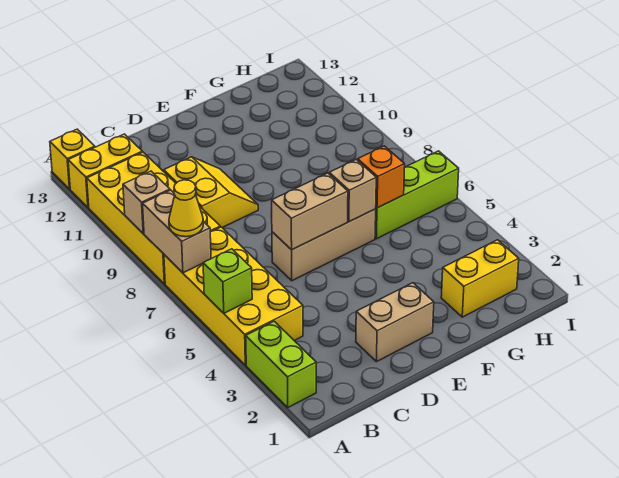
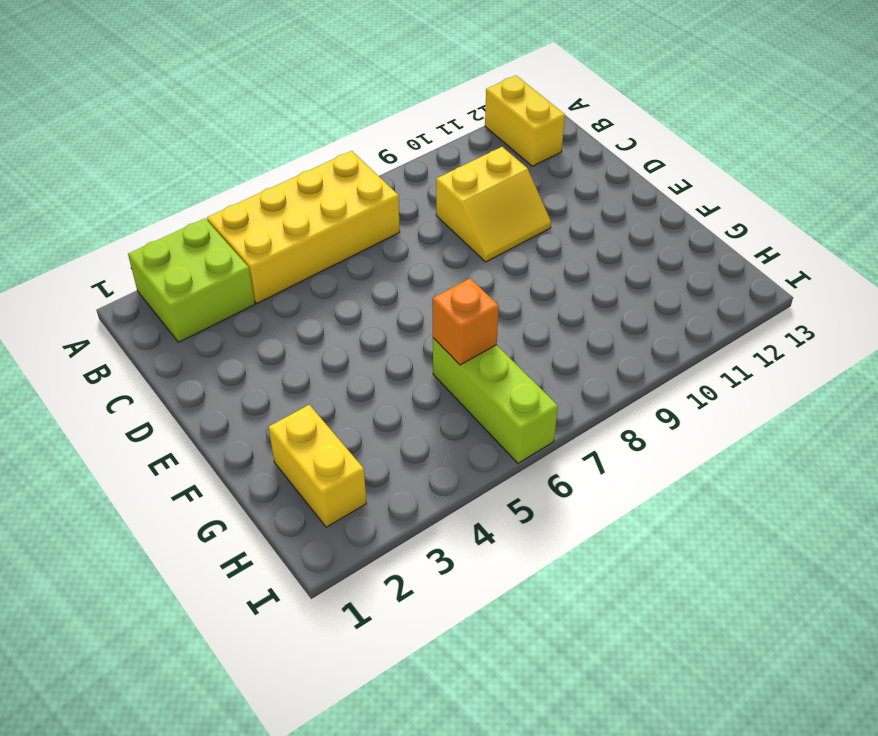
lime 2x2 brick [128,218,255,342] -> lime 1x2 brick [246,321,316,407]
none -> yellow 2x4 brick [87,152,220,284]
none -> yellow 1x1 brick [50,129,95,189]
none -> tan 1x2 brick [356,283,434,362]

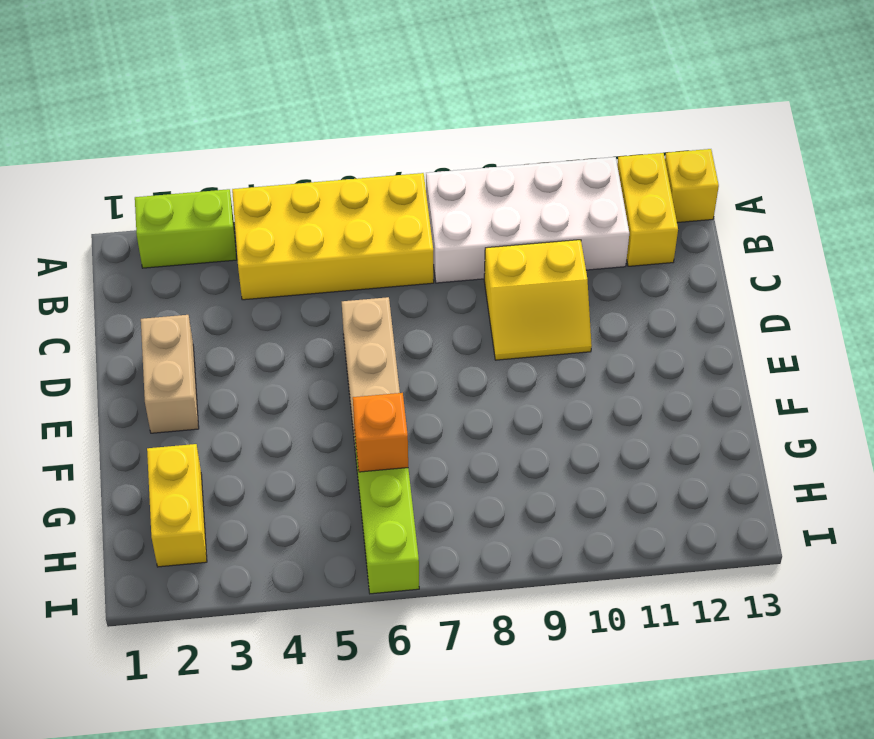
white 2x4 brick [426,157,629,283] -> yellow 2x4 brick [87,152,220,284]
none -> lime 1x1 brick [203,249,252,313]
none -> tan 1x2 brick [143,190,211,273]
none -> tan 1x1 brick [123,171,170,233]

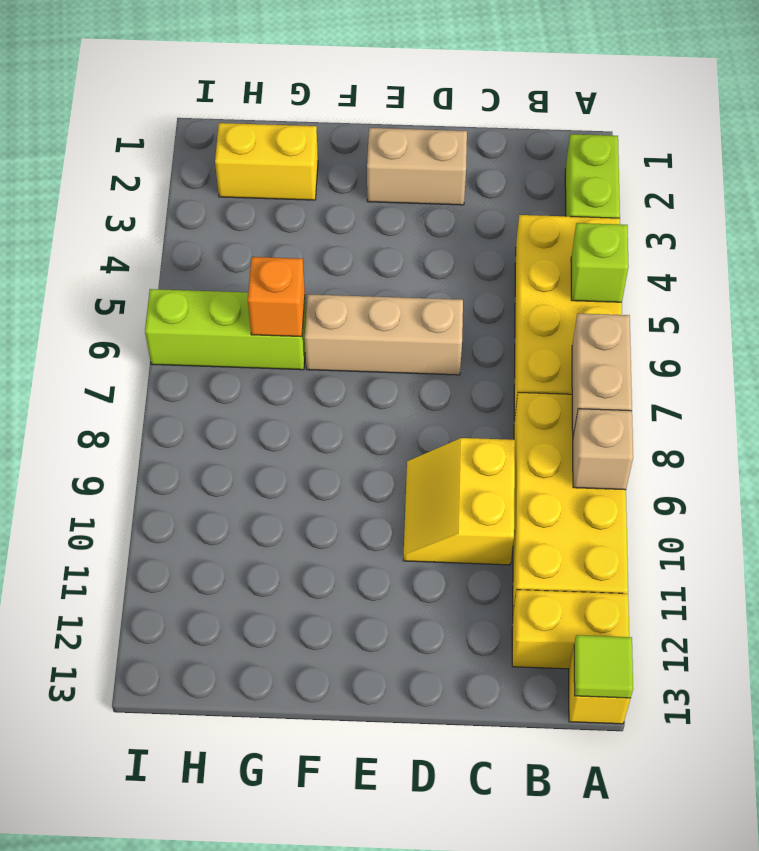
lime 1x1 tile [574,635,633,698] -> none
none -> tan 1x2 brick [272,173,348,250]
none -> tan 1x1 brick [329,160,376,222]
none -> yellow 1x1 cone [169,180,203,237]

